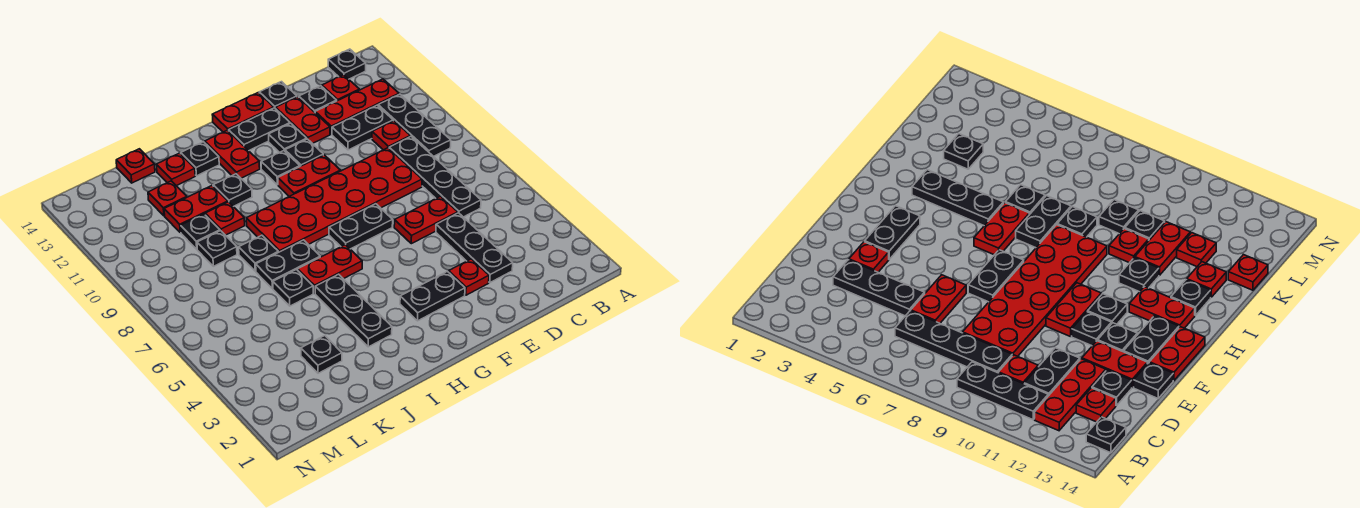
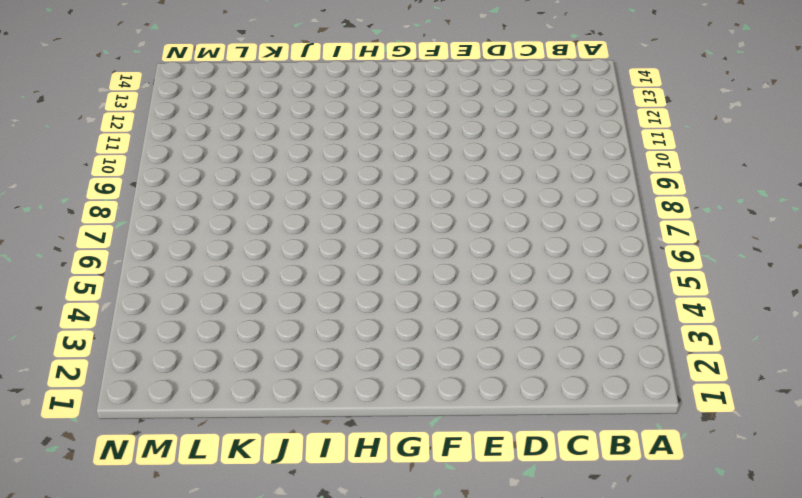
none -> black 1x3 plate [378,94,451,157]
none -> red 1x3 plate [315,79,399,134]
none -> black 1x1 plate [328,49,366,79]
none -> black 1x4 plate [389,136,481,217]

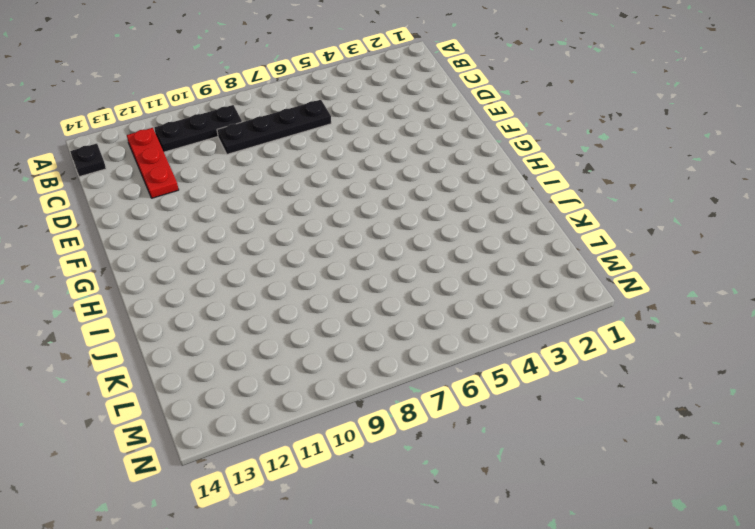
none -> red 1x1 plate [372,121,410,150]
none -> black 1x2 plate [332,105,393,150]
none -> red 1x1 plate [322,75,359,101]
none -> black 1x3 plate [436,213,513,283]

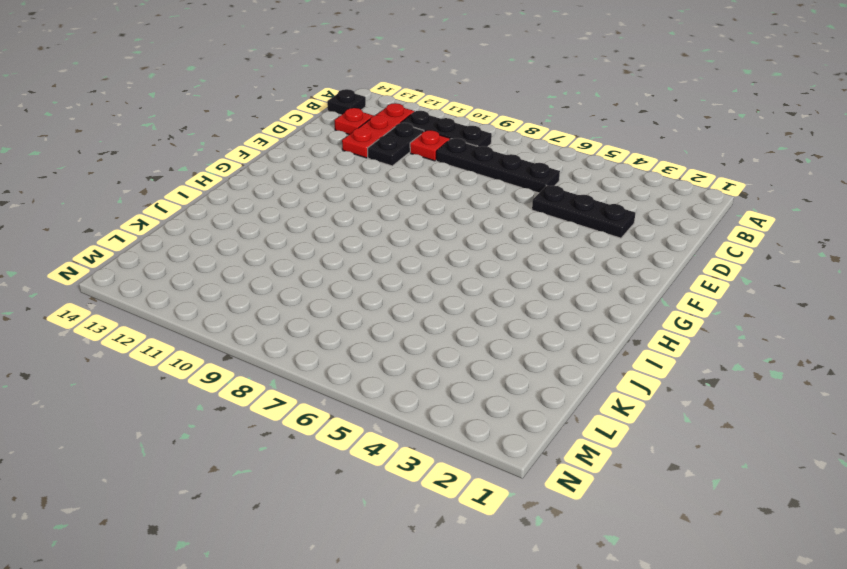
none -> red 1x2 plate [394,196,458,244]
none -> red 2x6 plate [246,148,422,252]
none -> black 1x1 plate [299,86,337,112]
none -> red 1x1 plate [449,259,489,295]

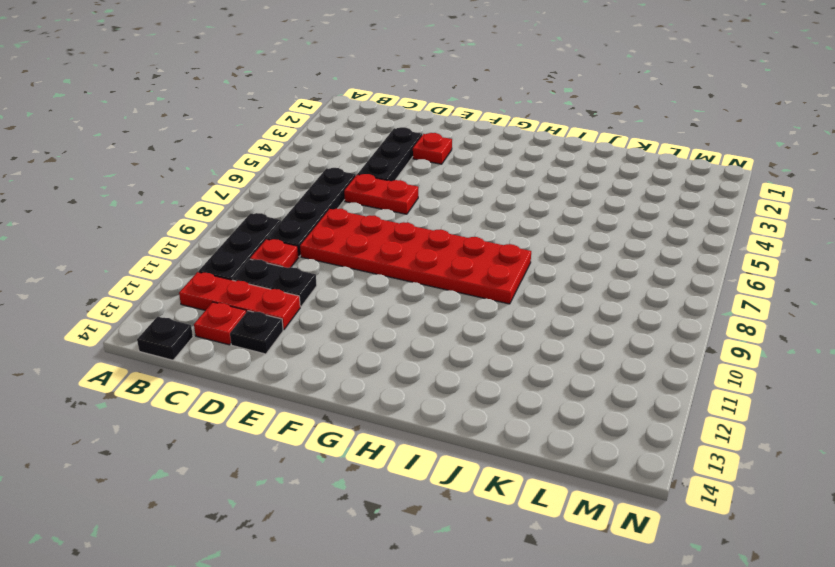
none -> red 1x2 plate [276,97,330,144]
none -> black 1x1 plate [259,82,297,109]
none -> black 1x2 plate [400,271,465,321]
none -> black 1x2 plate [329,204,393,249]

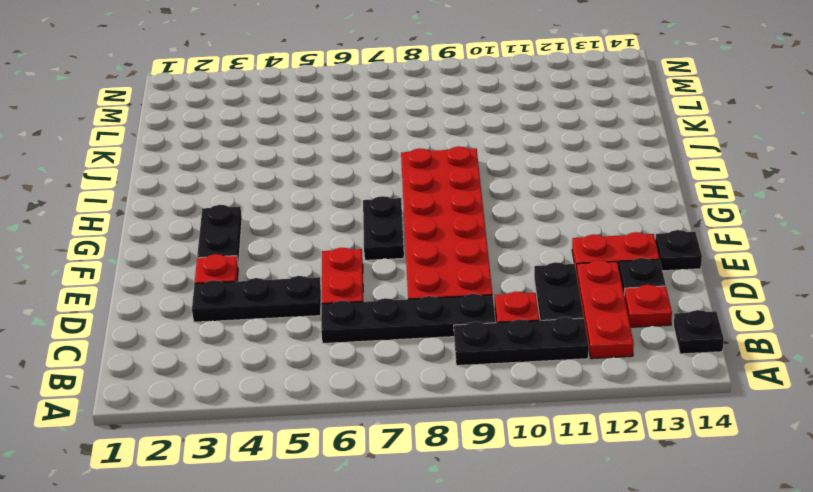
none -> red 1x2 plate [278,155,340,196]
none -> black 1x1 plate [285,139,323,166]
none -> black 1x1 plate [269,123,307,153]
none -> black 1x2 plate [229,108,290,151]

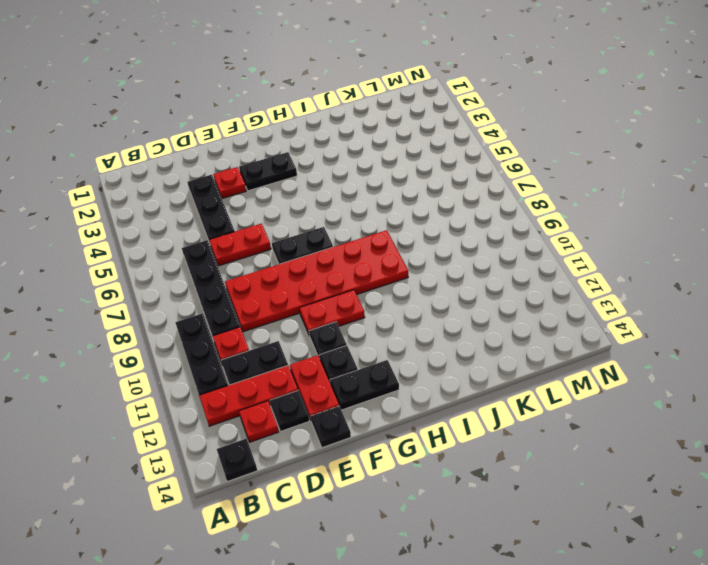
none -> red 1x2 plate [212,93,274,132]
none -> black 1x1 plate [261,151,300,185]
none -> red 1x2 plate [298,245,362,293]
none -> red 1x2 plate [205,130,260,178]

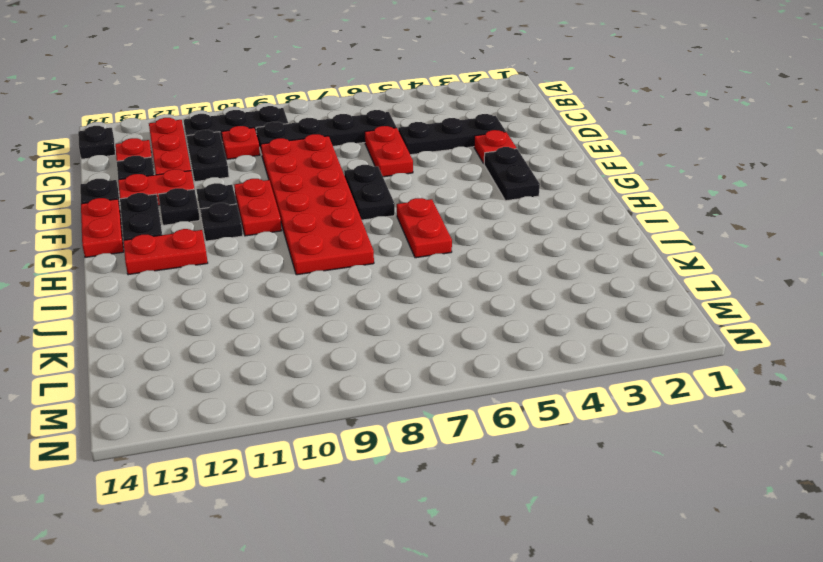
none -> black 1x3 plate [315,274,392,347]
none -> black 1x2 plate [256,240,320,289]
none -> black 1x1 plate [213,174,252,207]
none -> black 1x1 plate [181,142,219,176]

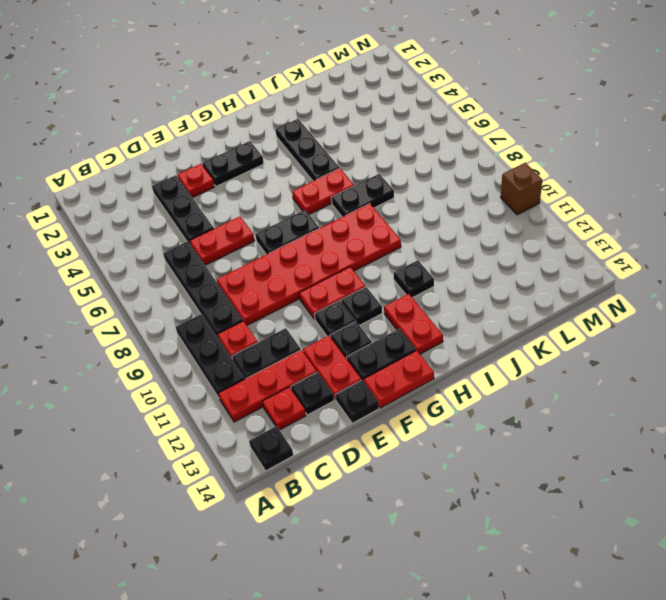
brown 1x1 brick [501,163,542,215] -> none
none -> black 1x1 plate [181,142,219,176]
none -> black 1x1 plate [273,270,313,306]
none -> black 1x1 plate [239,235,278,271]
none -> red 1x1 plate [205,202,245,235]

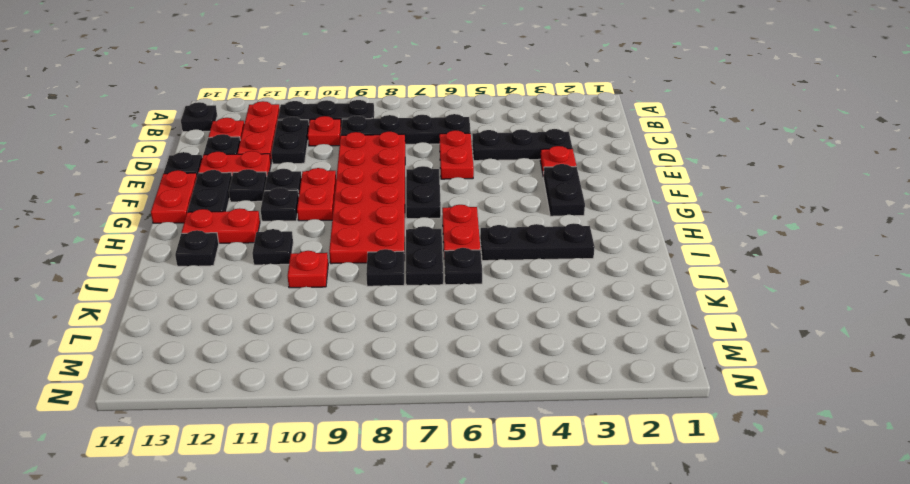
none -> red 1x2 plate [164,186,228,232]
none -> red 1x1 plate [156,153,195,186]
none -> black 1x1 plate [301,336,342,373]
none -> black 1x1 plate [197,231,237,266]

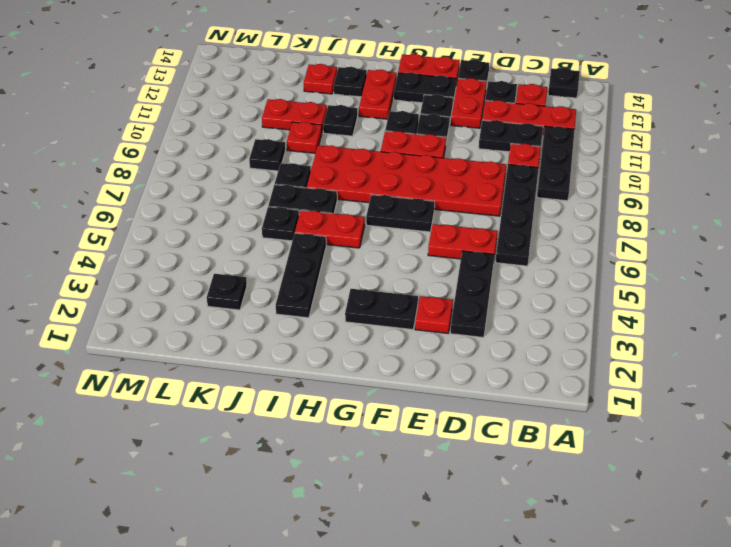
none -> black 1x1 plate [181,214,220,249]
none -> red 1x1 plate [148,181,187,216]
none -> red 1x1 plate [116,149,155,183]

